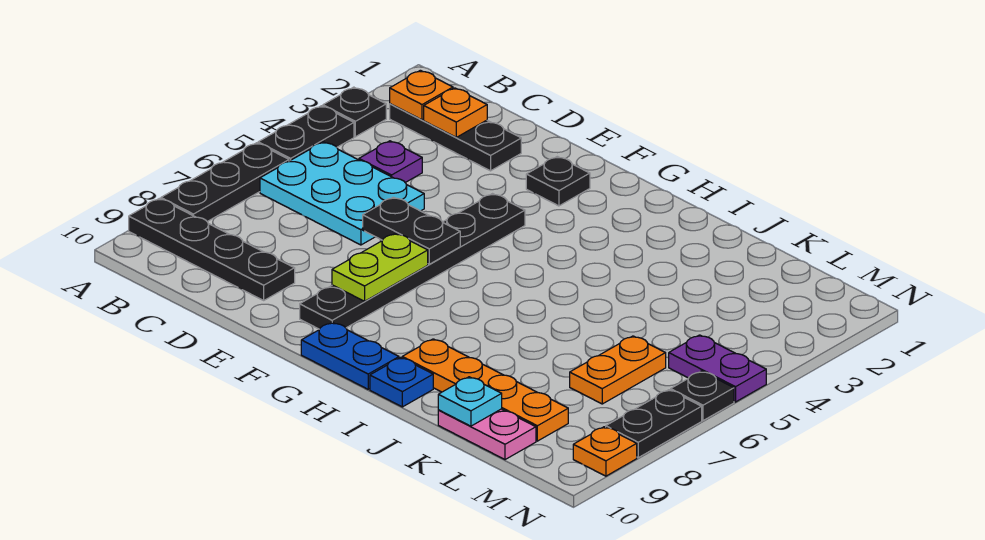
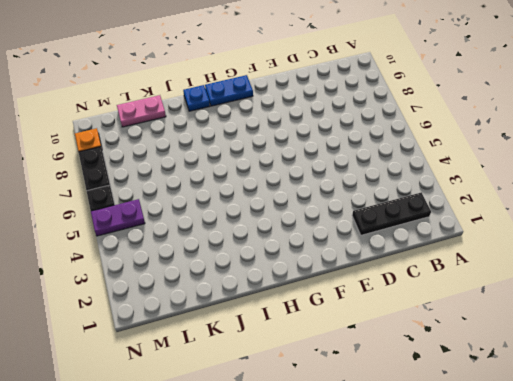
none -> black 1x1 plate [323,87,386,137]
none -> black 1x2 plate [258,106,354,161]
none -> black 1x3 plate [161,143,289,222]

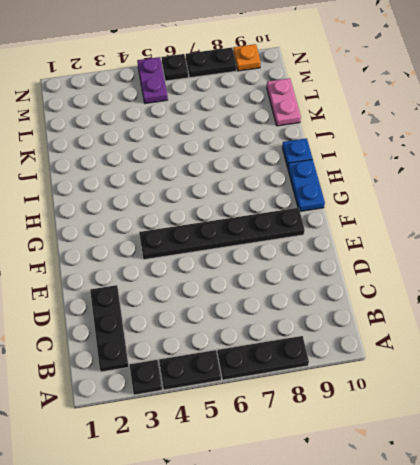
none -> black 1x4 plate [129,198,295,300]
none -> cyan 2x3 plate [260,142,424,245]
none -> purple 1x1 plate [359,141,422,183]

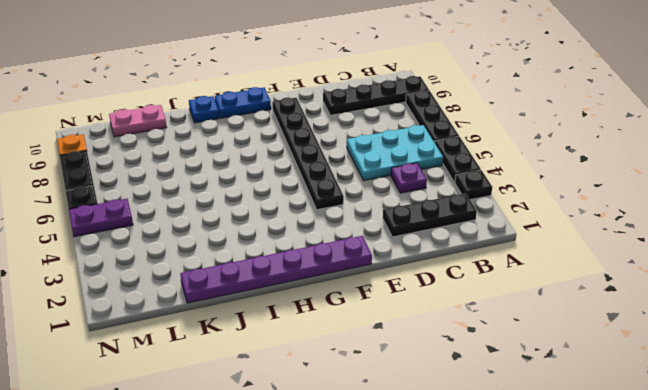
purple 1x6 plate [180,236,372,303] -> none
none -> black 1x1 plate [526,156,590,206]
none -> orange 1x4 plate [402,339,568,441]
none -> orange 1x2 plate [570,336,666,404]

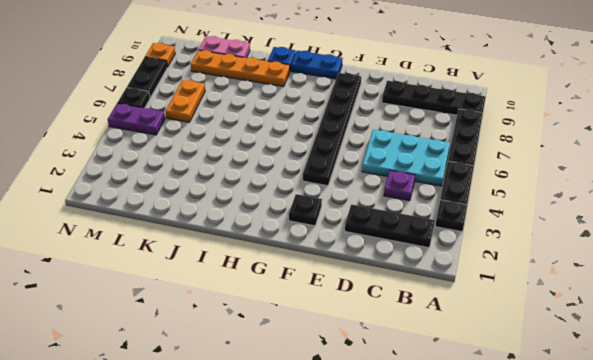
none -> orange 1x1 plate [390,70,453,120]
none -> orange 1x1 plate [424,88,487,137]
none -> black 1x2 plate [363,197,460,264]

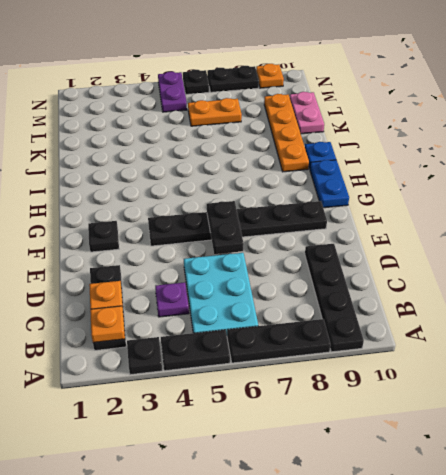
none -> lime 1x2 plate [332,233,428,301]
none -> cyan 1x1 plate [438,377,502,426]

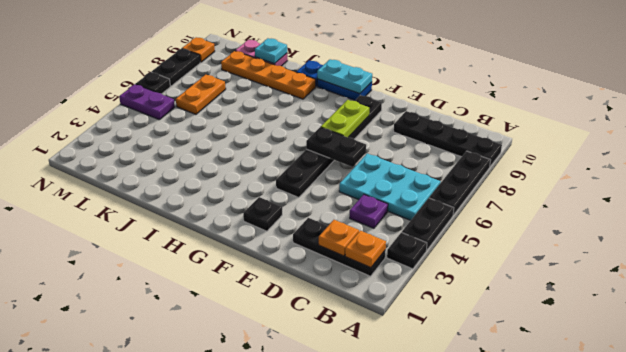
cyan 1x2 plate [317,59,372,94] -> none

